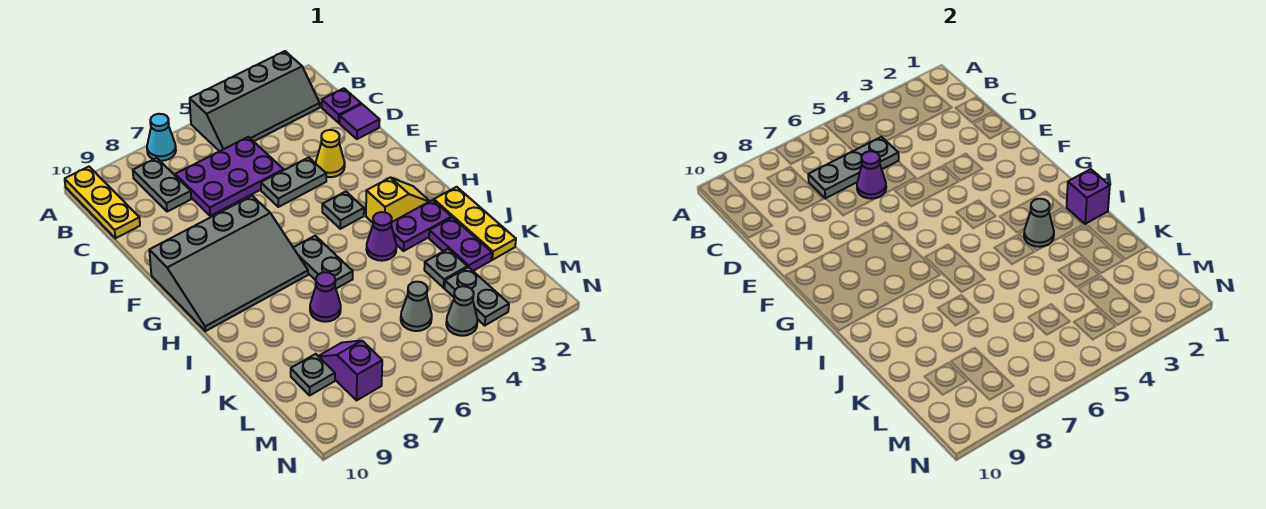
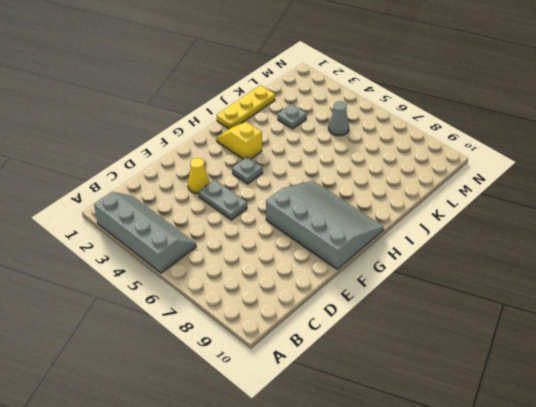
none -> cyan 1x1 cone [147,114,176,161]
none -> yellow 1x3 plate [65,167,140,238]
none -> grey 1x2 plate [133,158,191,212]

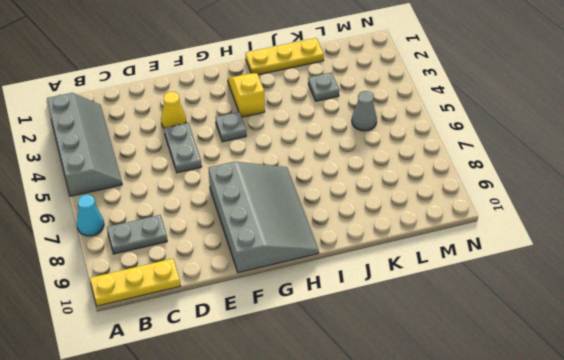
none -> purple 1x1 plate [322,88,361,123]
none -> purple 2x3 plate [175,137,283,216]
none -> purple 1x1 tile [340,104,380,139]

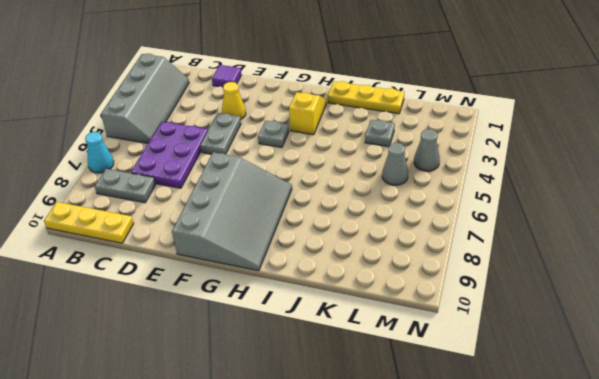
none -> purple 1x1 plate [322,88,361,123]
none -> grey 1x2 plate [293,236,353,289]
none -> purple 1x2 plate [391,200,451,251]

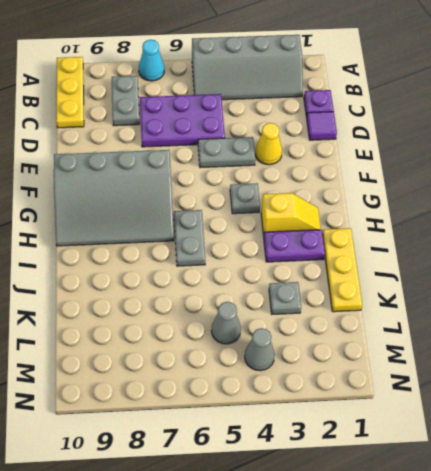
none -> purple 1x1 cone [366,212,397,261]
none -> purple 1x2 plate [429,217,492,271]
none -> purple 1x1 cone [310,272,341,322]

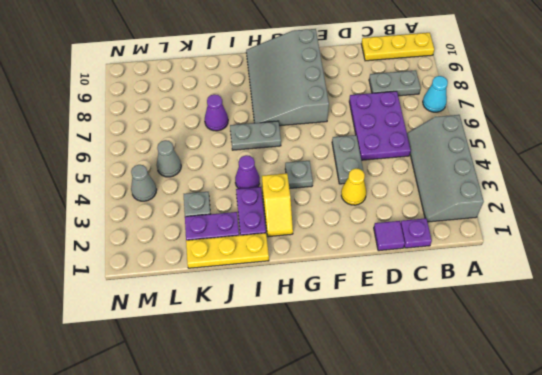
none -> grey 1x2 plate [445,267,509,325]
none -> purple 1x2 slope [319,341,382,401]
none -> grey 1x1 plate [291,354,335,395]

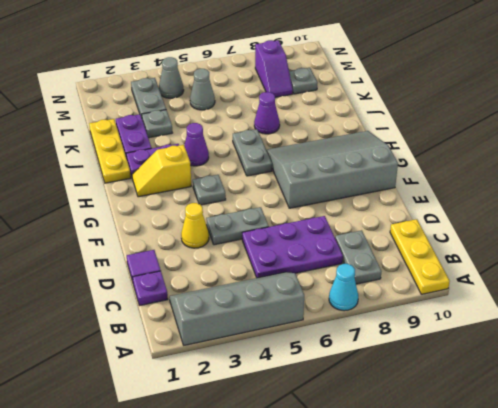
none -> grey 1x3 plate [808,137,899,199]
none -> purple 1x1 cone [857,151,886,199]
none -> purple 1x1 brick [1067,169,1110,224]

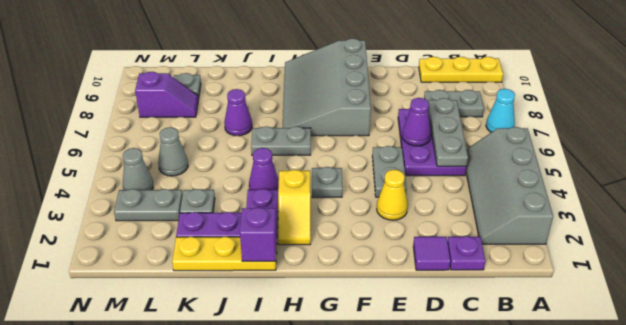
none -> grey 1x1 cone [1024,199,1054,247]

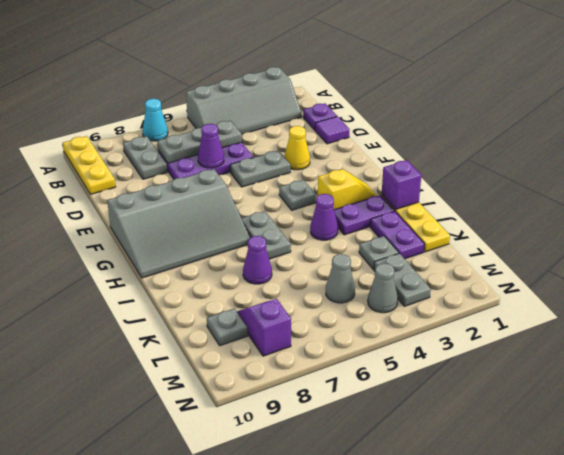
none -> grey 1x1 cone [1024,199,1054,247]

